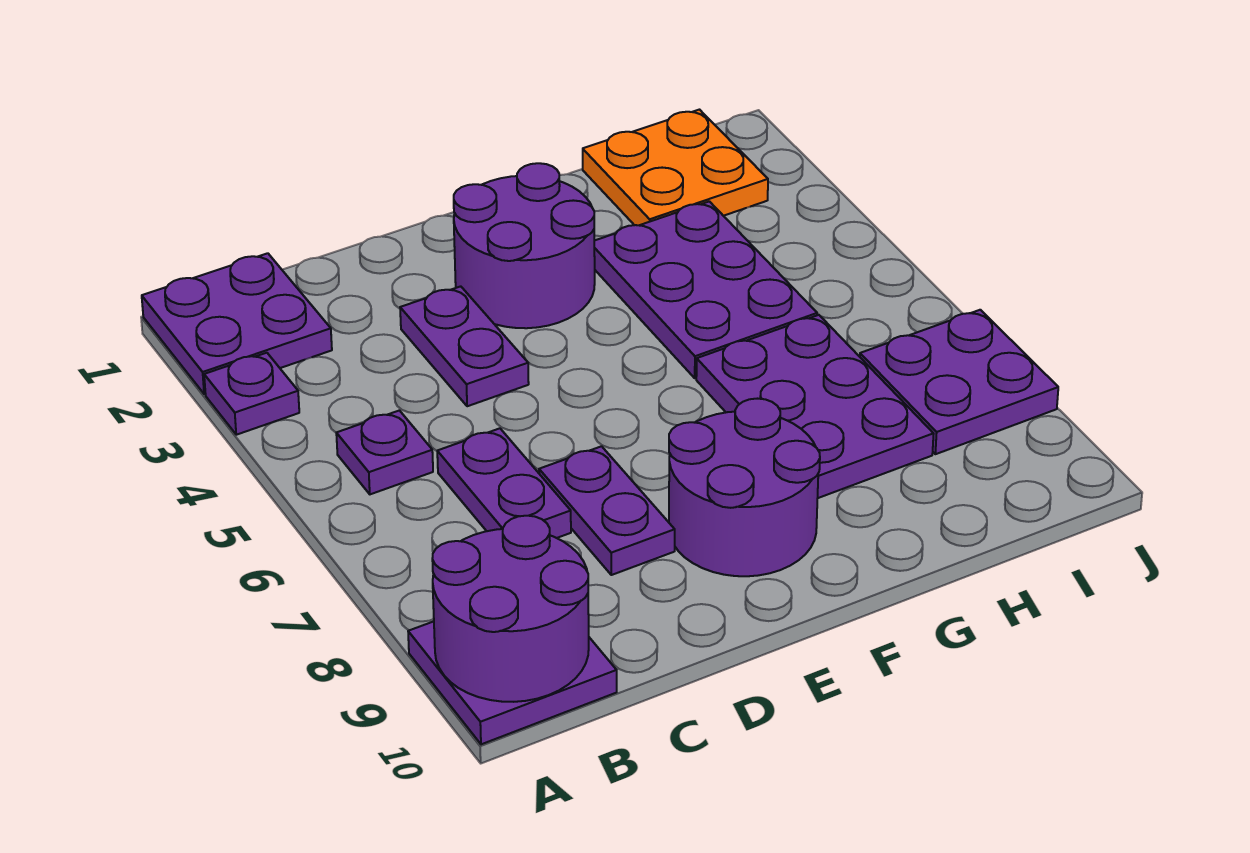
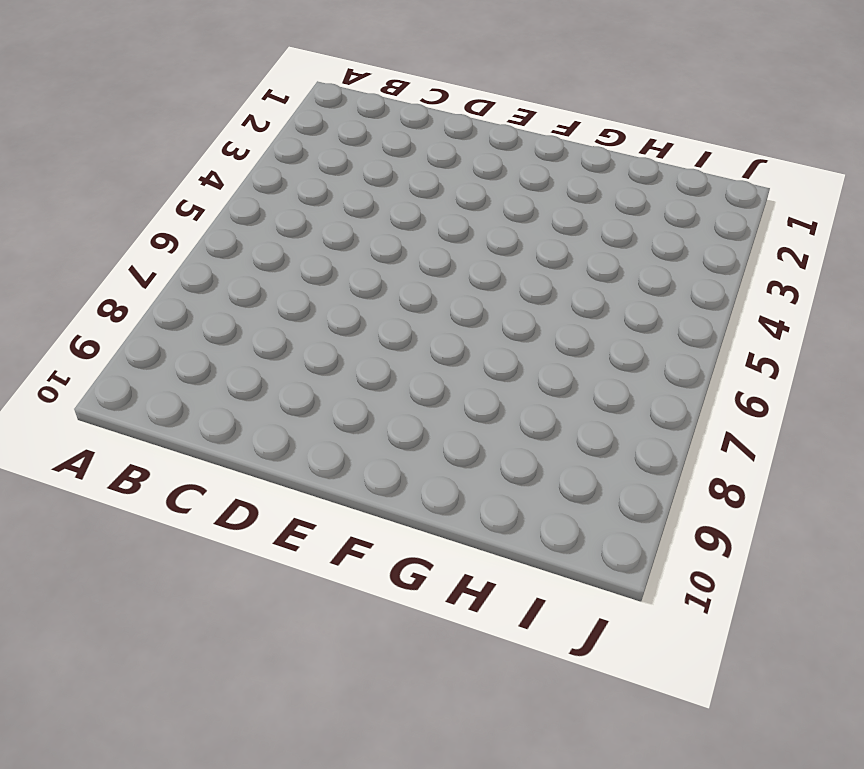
none -> purple 2x2 plate [142,253,332,394]
none -> purple 1x1 plate [204,353,299,435]
none -> purple 2x2 plate [408,621,617,744]

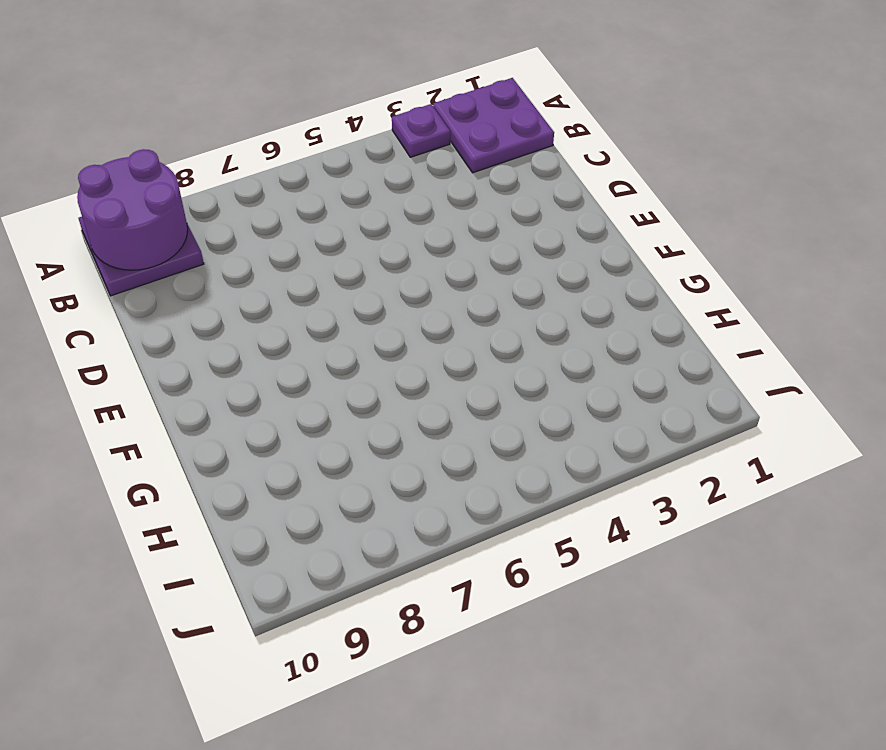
none -> purple 1x1 plate [336,410,433,494]
none -> purple 1x2 plate [437,428,571,538]
none -> purple 1x2 plate [400,286,529,406]

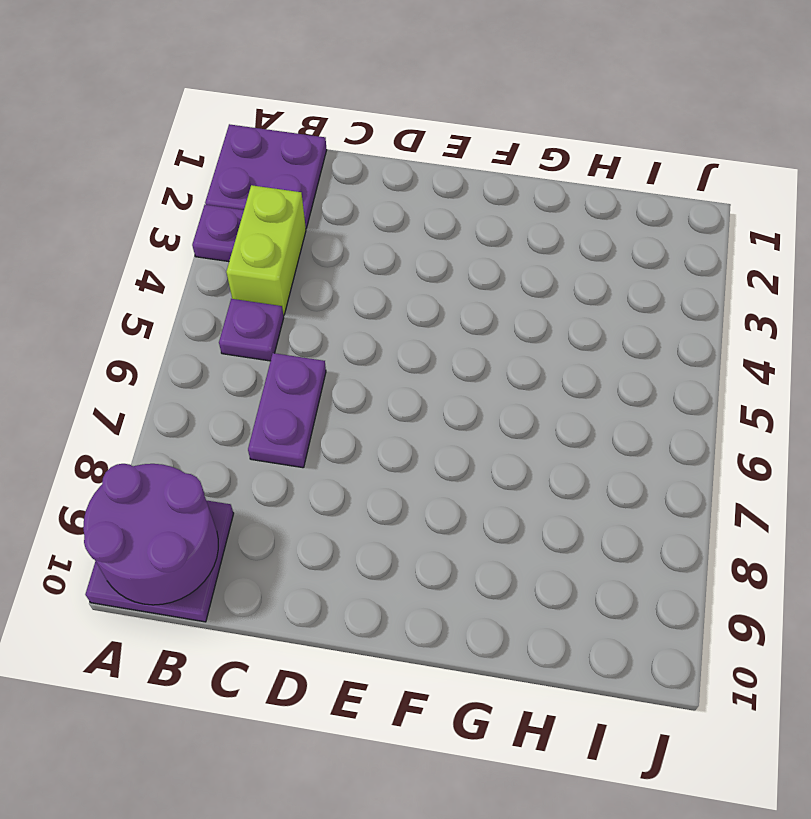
lime 1x2 brick [226,185,306,315] -> none
none -> purple 1x2 plate [400,286,529,406]
none -> purple 1x2 plate [539,446,675,575]
none -> purple 2x2 round brick [454,163,595,328]

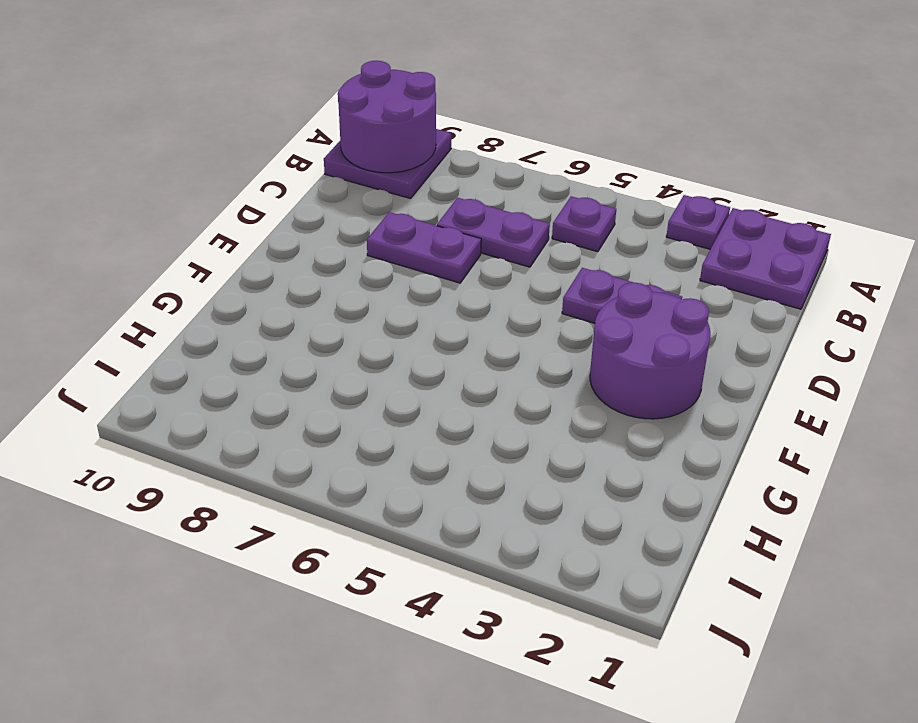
none -> purple 2x2 round brick [669,399,820,576]
none -> purple 2x3 plate [594,201,817,378]
none -> purple 2x3 plate [696,315,934,498]

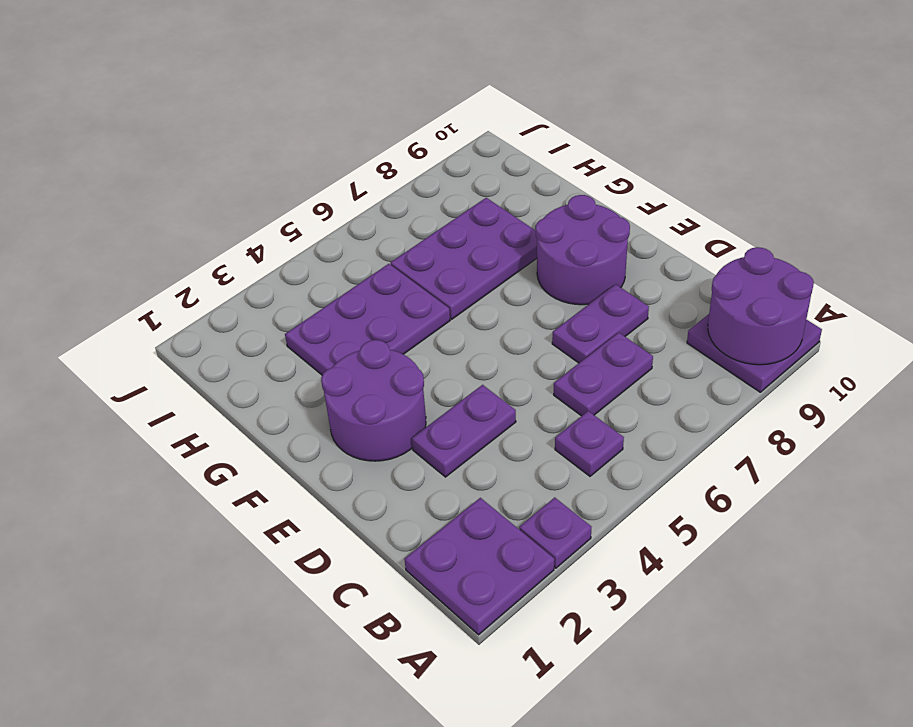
none -> orange 2x2 plate [583,110,768,225]
none -> purple 2x2 plate [860,310,1058,454]

